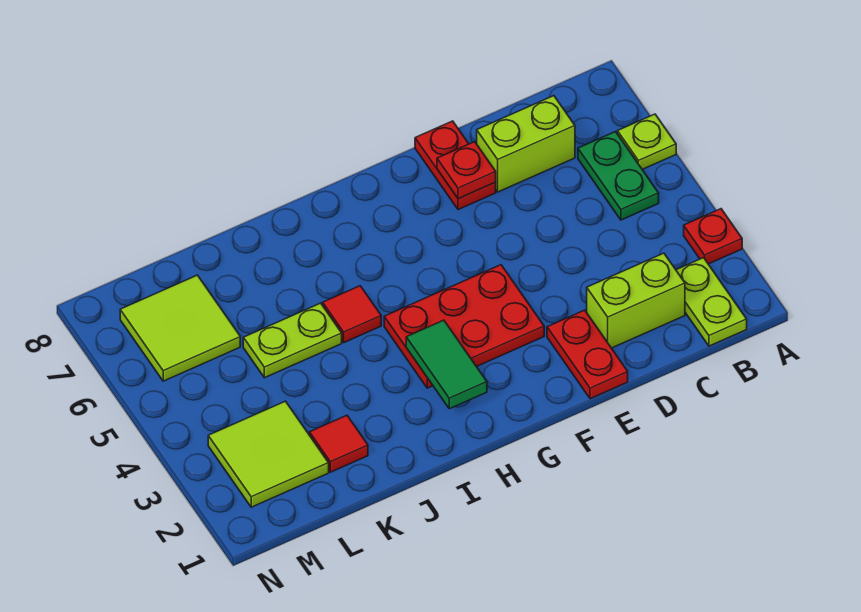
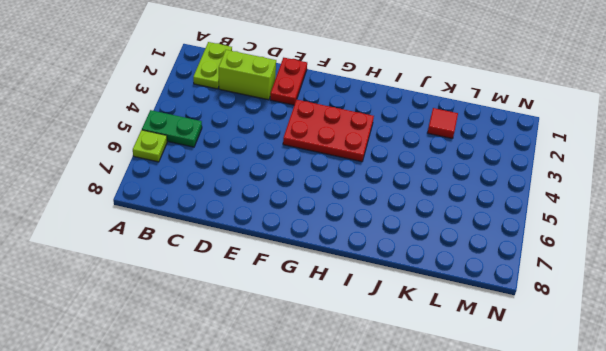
green 1x2 plate [142,110,202,147] -> green 1x2 plate turned to [578,132,659,220]
none -> red 1x1 plate [684,209,742,264]
none -> lime 1x2 brick [477,96,575,192]
none -> red 1x2 plate [415,121,496,210]

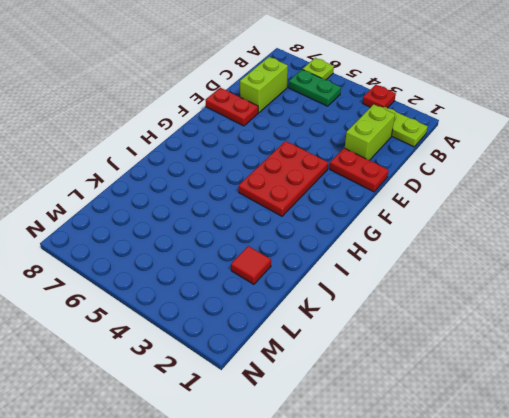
none -> red 1x1 tile [323,286,381,342]
none -> lime 1x2 plate [243,303,342,378]
none -> lime 2x2 tile [208,401,329,507]

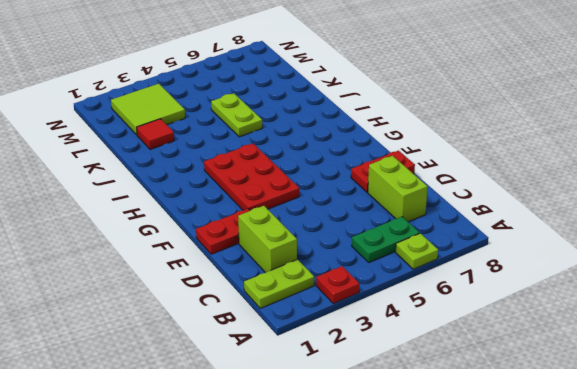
none -> red 1x1 tile [323,286,381,342]
none -> lime 2x2 tile [120,275,240,381]
none -> red 1x1 plate [437,142,496,199]

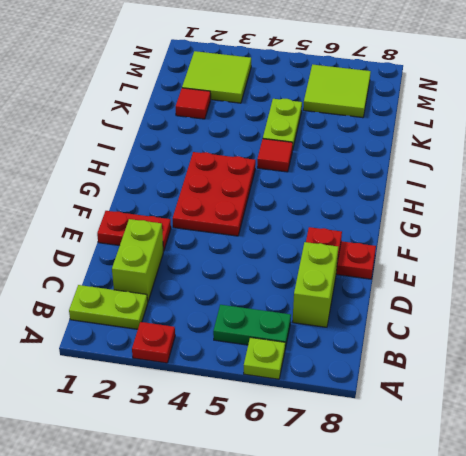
none -> green 1x2 tile [406,320,487,409]

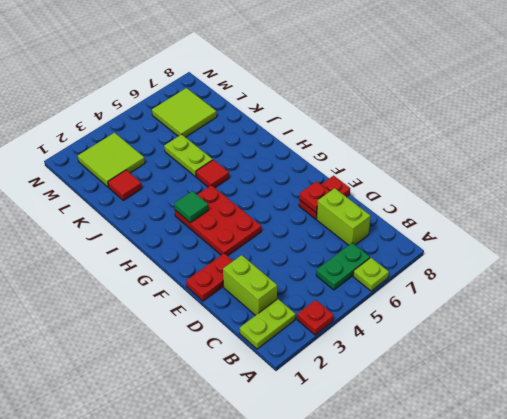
green 1x1 tile [174,191,208,223] -> green 1x2 tile [406,320,487,409]

